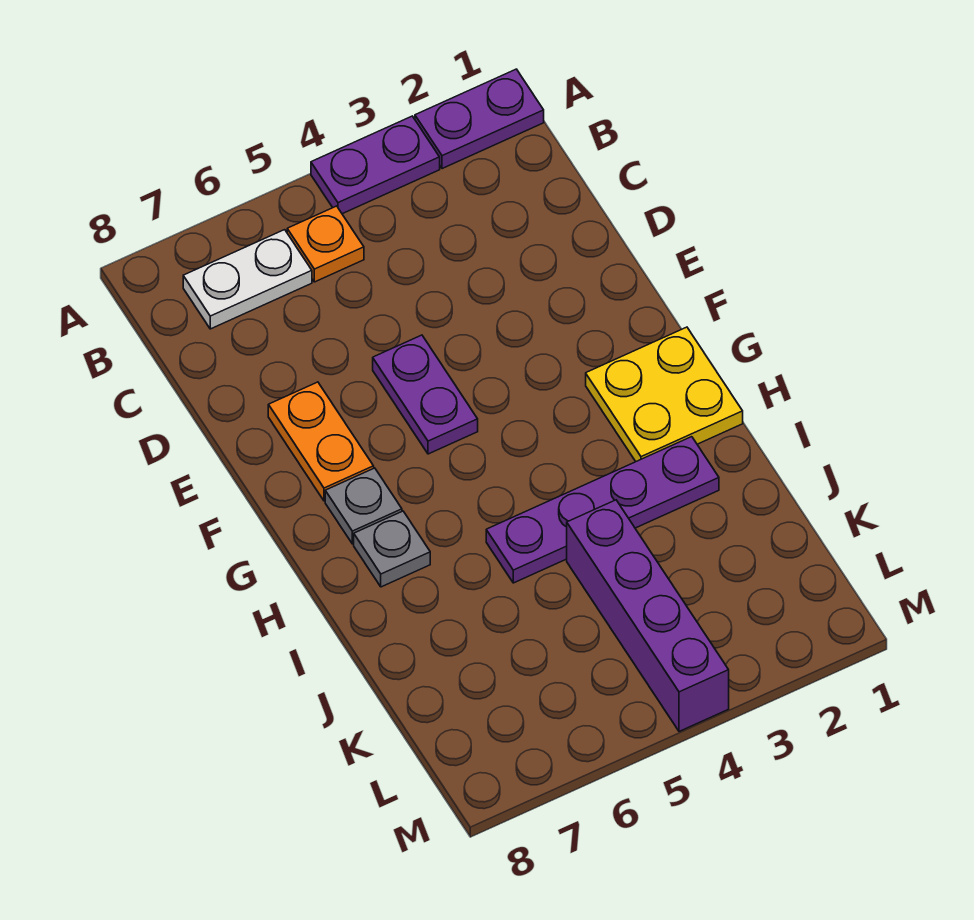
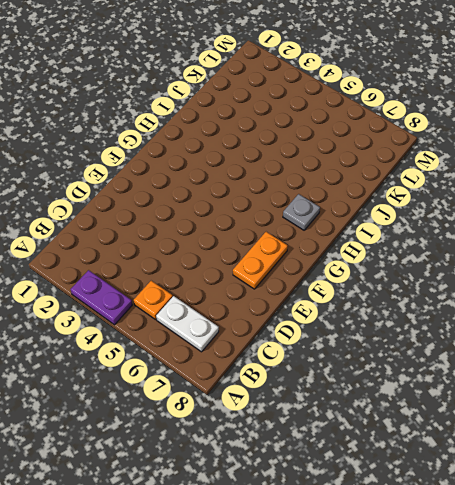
none -> purple 1x2 plate [415,69,544,169]
none -> purple 1x2 plate [373,335,478,454]

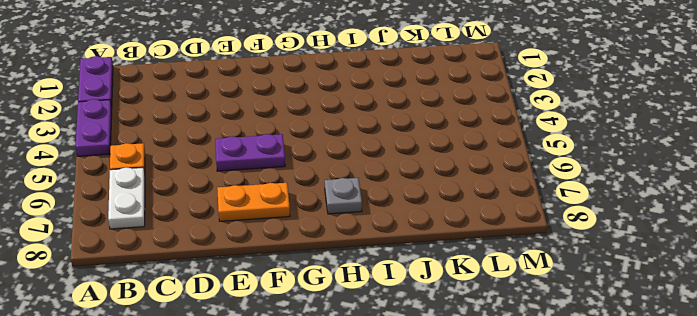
none -> yellow 2x2 plate [586,327,743,461]
none -> grey 1x1 plate [325,468,402,544]

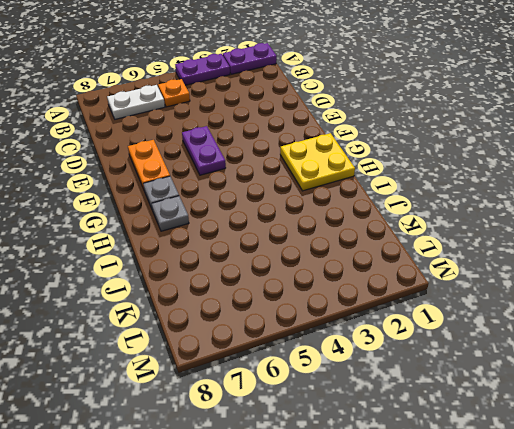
none -> purple 1x4 plate [486,437,719,583]
none -> purple 1x4 brick [567,500,729,731]

